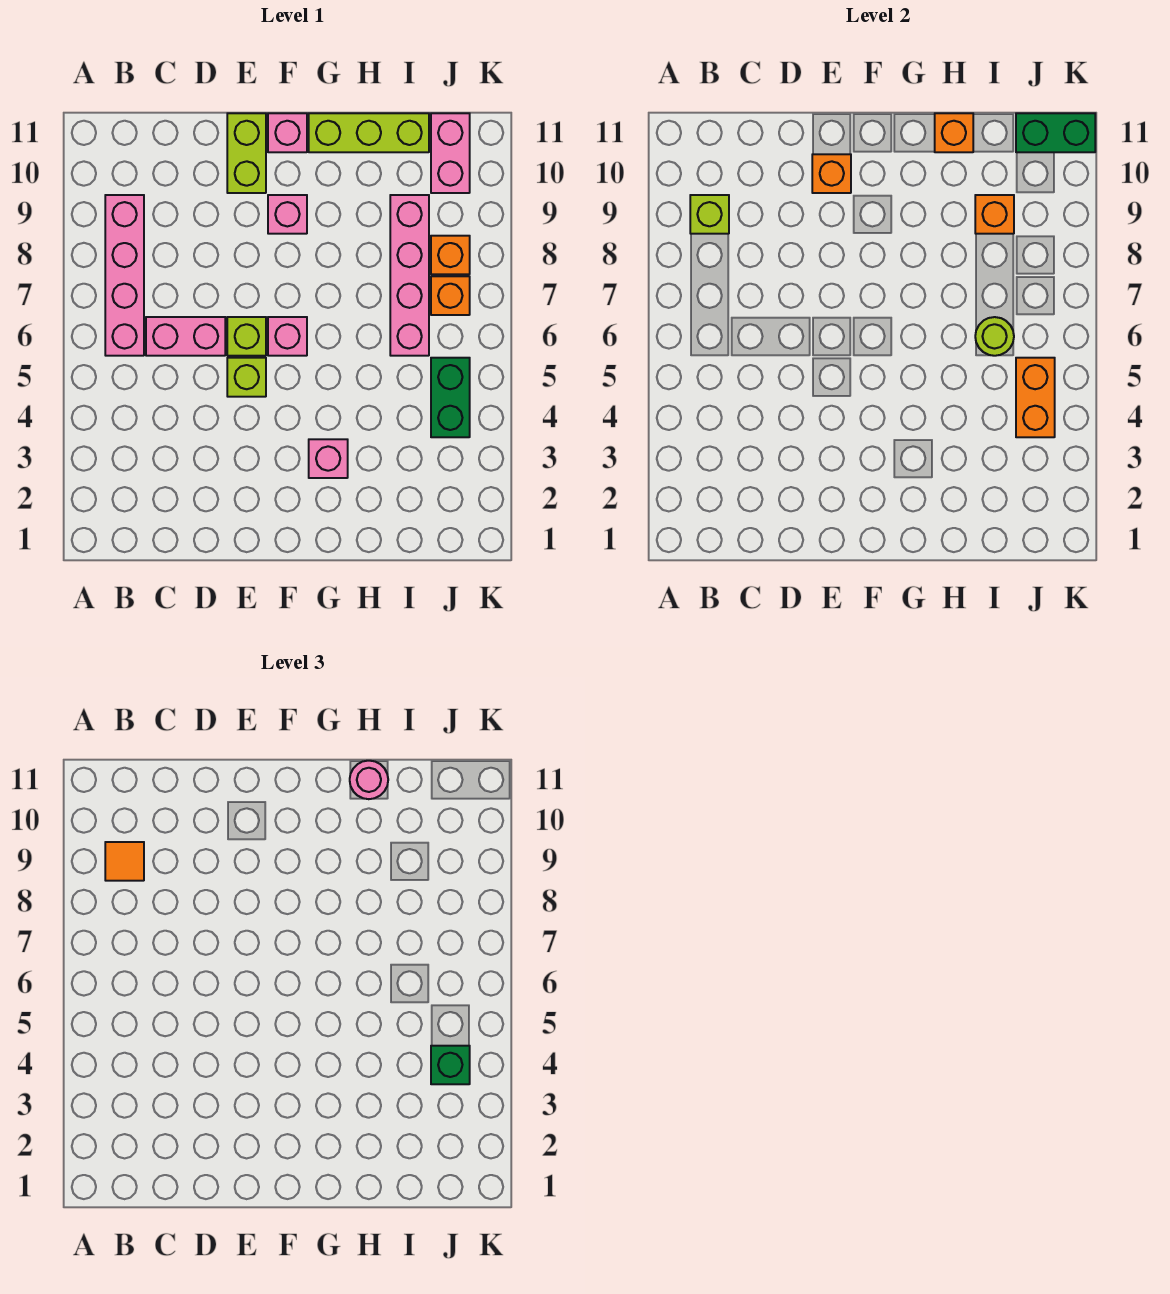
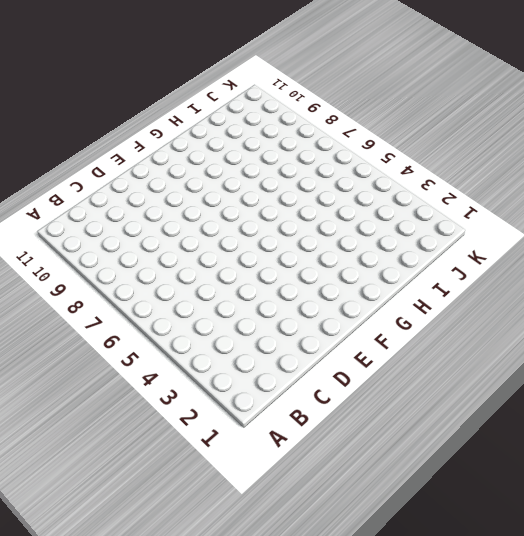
none -> pink 1x4 brick [105,195,144,356]
none -> pink 1x2 brick [146,317,225,356]
none -> lime 1x1 brick [227,358,266,397]

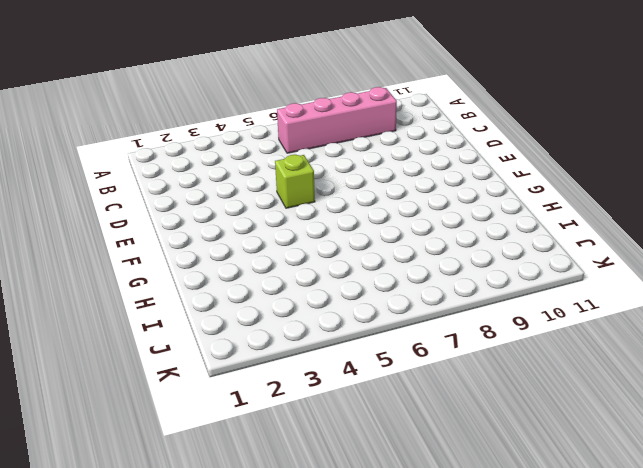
none -> pink 1x2 brick [146,317,225,356]
none -> lime 1x1 brick [227,317,266,356]
none -> lime 1x2 brick [227,113,266,193]

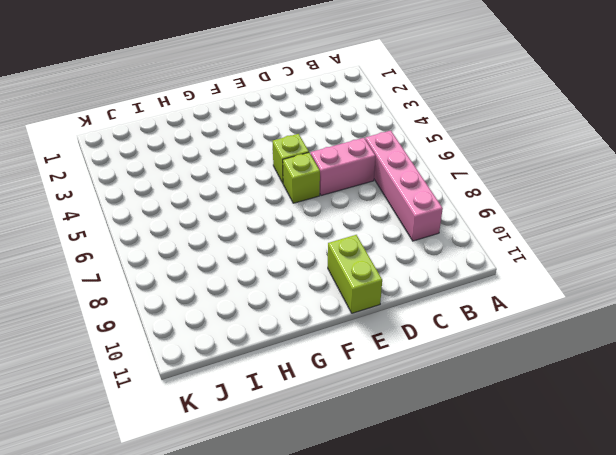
none -> pink 1x1 brick [268,317,307,356]
none -> pink 1x1 brick [268,195,307,234]
none -> pink 1x1 brick [268,113,307,152]

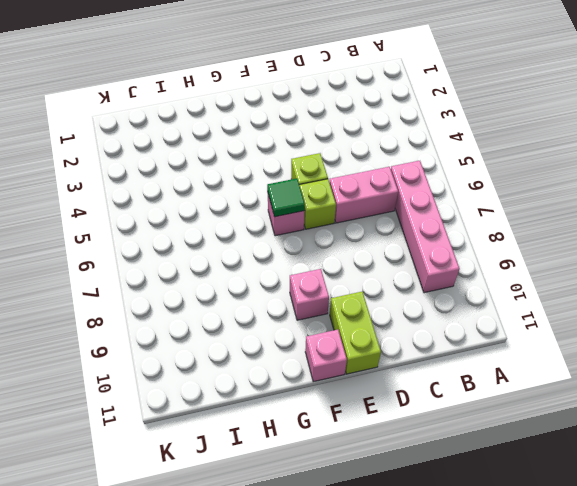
green 1x1 tile [267,178,305,217] -> none
none -> pink 1x1 brick [309,439,348,478]
none -> lime 1x3 brick [309,113,429,152]
none -> pink 1x4 brick [390,195,429,356]

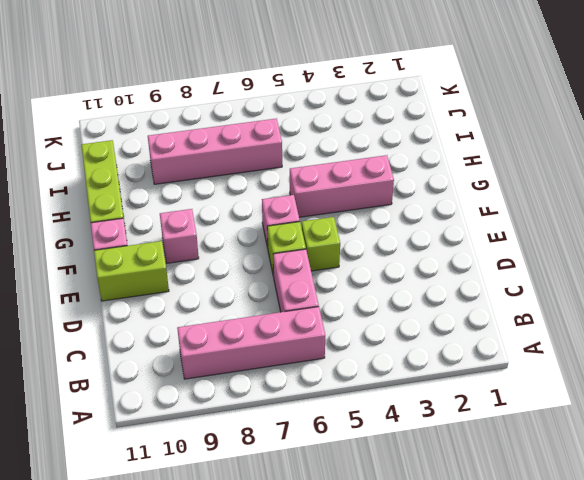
pink 1x3 brick [290,155,394,217] -> pink 1x1 brick [309,439,348,478]
none -> green 1x2 brick [431,358,470,437]
none -> orange 1x1 brick [431,276,470,315]
none -> orange 1x1 brick [431,236,470,274]

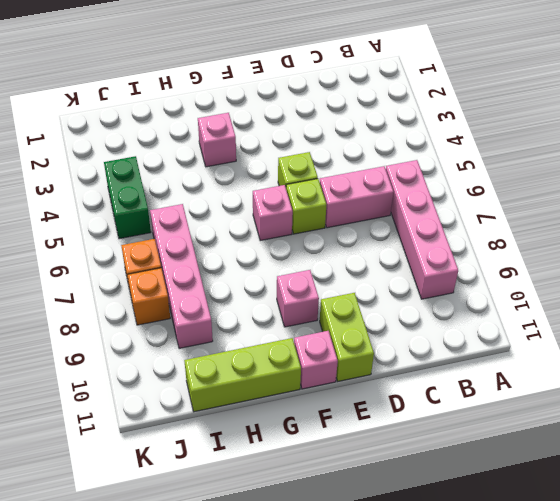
none -> pink 1x2 brick [431,113,470,193]
none -> lime 1x1 brick [690,195,729,234]
none -> orange 1x1 brick [812,154,851,193]

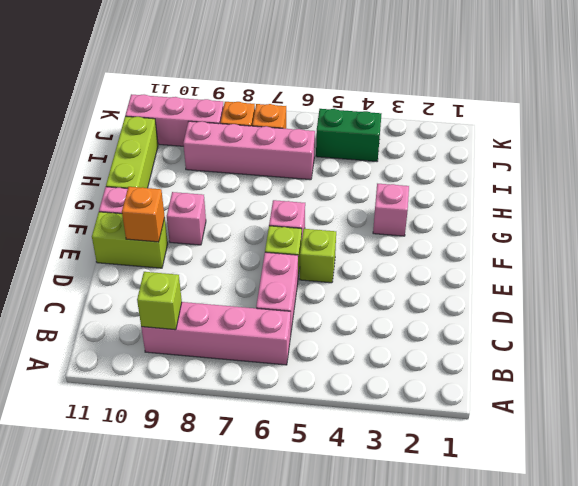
pink 1x3 brick [125,94,224,146] -> pink 1x2 brick [431,113,470,193]
none -> orange 1x1 brick [935,113,973,152]
none -> lime 1x1 round brick [975,317,1014,356]
none -> orange 1x1 brick [975,195,1014,234]

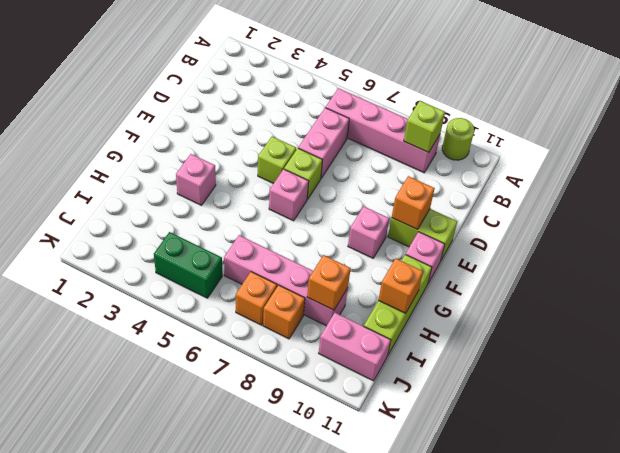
lime 1x1 round brick [442,118,474,160] -> lime 1x1 round brick moved to [975,317,1014,356]
none -> orange 1x2 brick [1016,358,1055,437]
none -> green 1x2 brick [1016,113,1095,152]
none -> orange 1x1 tile [105,842,144,881]

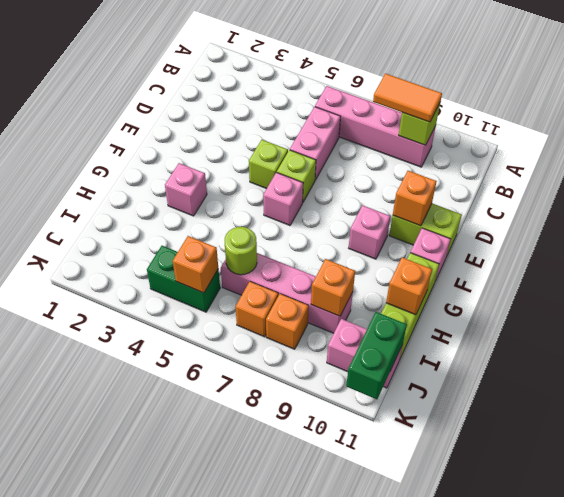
orange 1x2 tile [373,74,442,122] -> orange 1x1 tile [105,842,144,881]
orange 1x1 brick [173,236,218,293] -> orange 1x2 brick [1016,358,1055,437]
none -> pink 1x1 round brick [350,761,388,799]
none -> green 1x1 brick [431,1046,470,1084]

